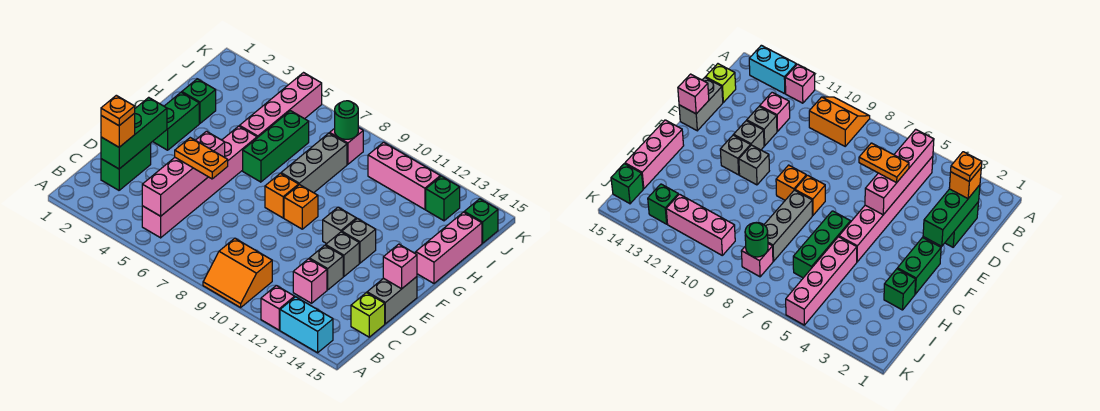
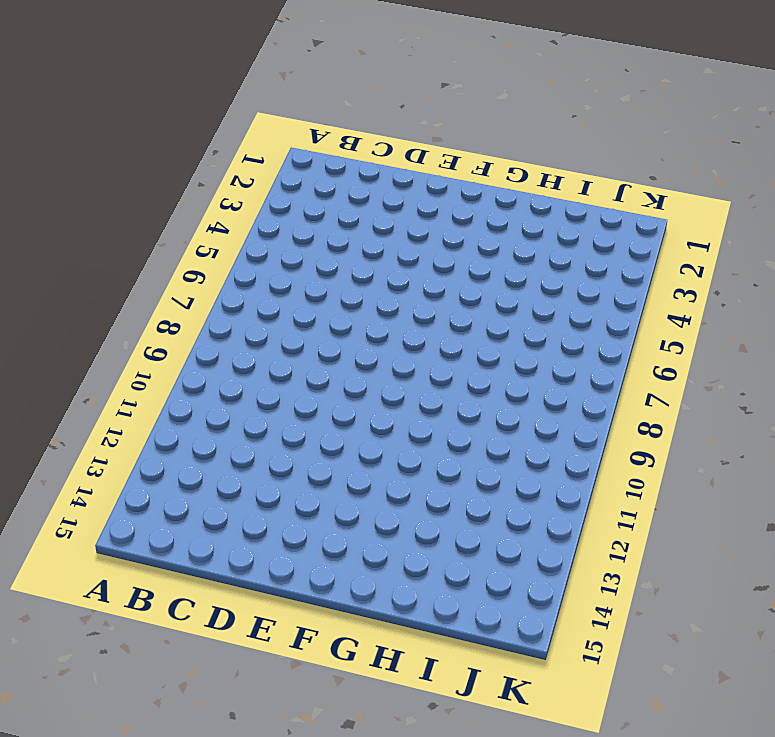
none -> orange 2x2 slope [203,238,272,307]
none -> pink 1x1 brick [261,286,295,330]
none -> cyan 1x2 brick [280,297,333,353]
none -> pink 1x6 brick [142,126,257,238]

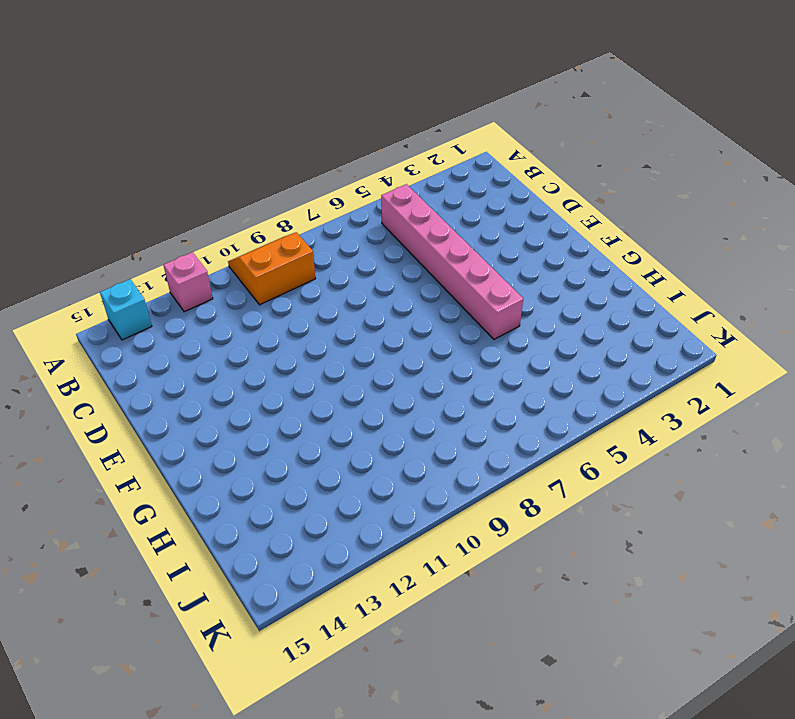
cyan 1x1 brick [100,279,152,340] -> cyan 1x2 brick [280,297,333,353]
none -> green 1x2 brick [101,143,151,190]
none -> pink 1x1 brick [293,259,327,303]
none -> lime 1x1 brick [351,293,385,337]
none -> grey 1x1 brick [309,245,343,290]

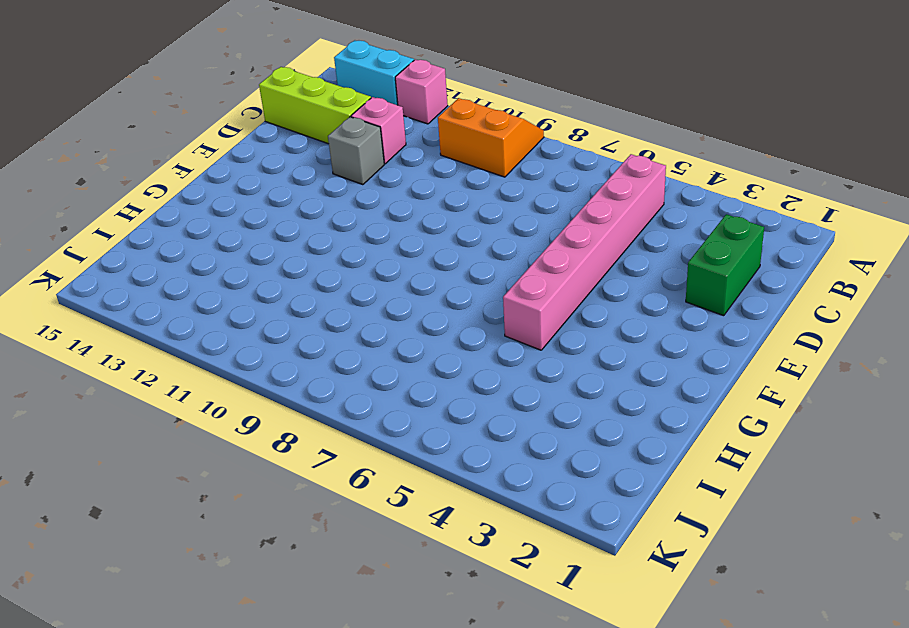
lime 1x3 brick [259,67,371,144] -> lime 1x1 brick [351,293,385,337]
none -> grey 1x2 brick [367,277,417,324]
none -> grey 1x1 brick [326,232,359,276]
none -> green 1x2 brick [153,92,199,150]
none -> orange 1x1 brick [265,173,299,218]

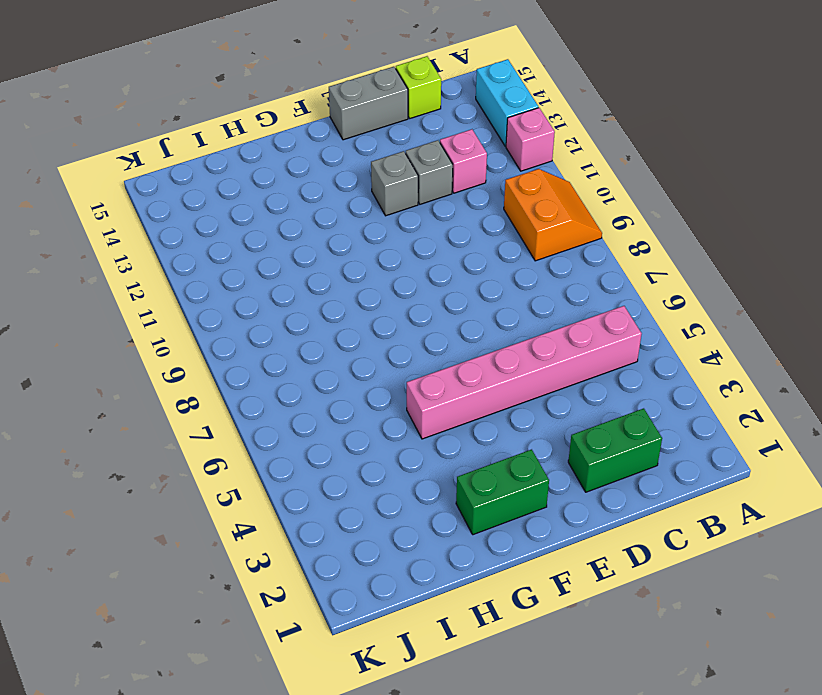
none -> orange 1x1 brick [265,173,299,218]
none -> orange 1x1 brick [284,185,318,229]
none -> grey 1x1 brick [323,207,356,244]
none -> grey 1x1 brick [342,218,376,263]

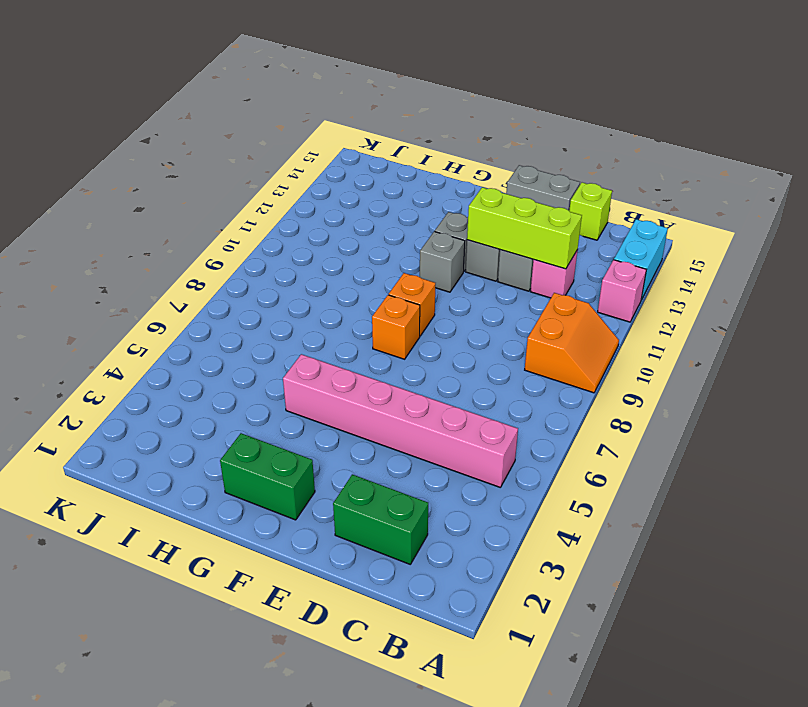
lime 1x3 brick [467,187,582,269] -> none
none -> green 1x3 brick [243,111,309,182]
none -> grey 1x3 brick [281,133,347,193]
none -> pink 1x3 brick [416,212,482,283]
none -> green 1x1 brick [182,79,216,123]

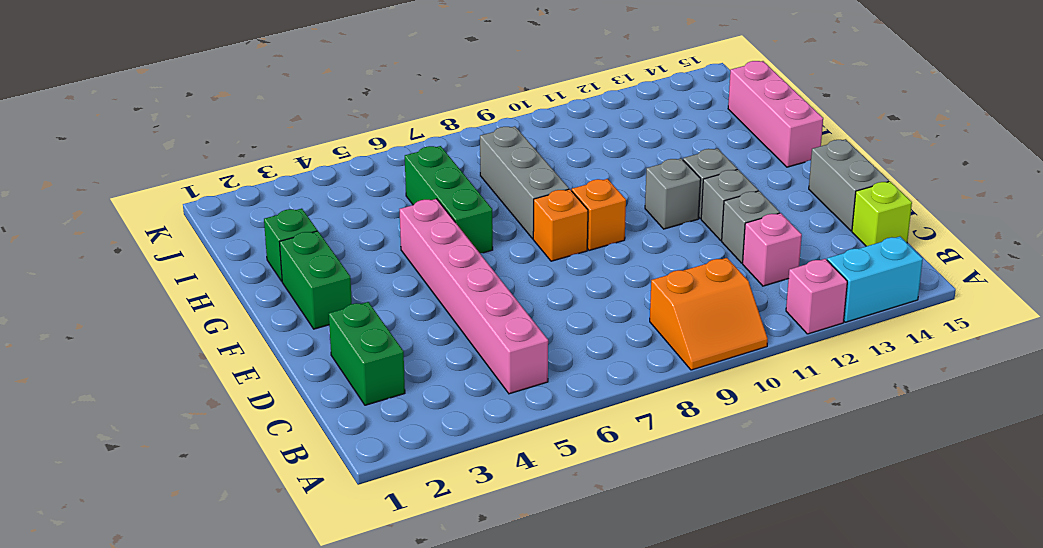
none -> pink 1x4 brick [240,73,322,138]
none -> pink 1x1 brick [330,128,363,164]
none -> pink 1x3 brick [368,142,440,209]
none -> green 1x1 brick [426,176,460,221]

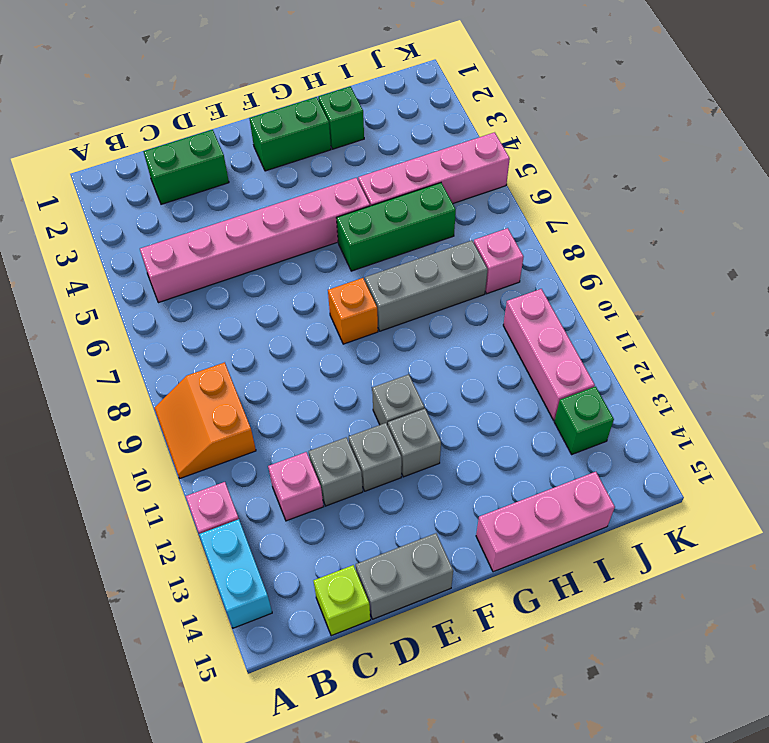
none -> orange 1x1 brick [284,185,318,229]
none -> green 1x1 brick [464,199,498,243]
none -> pink 1x4 brick [142,131,225,216]
none -> green 1x3 brick [101,97,167,169]

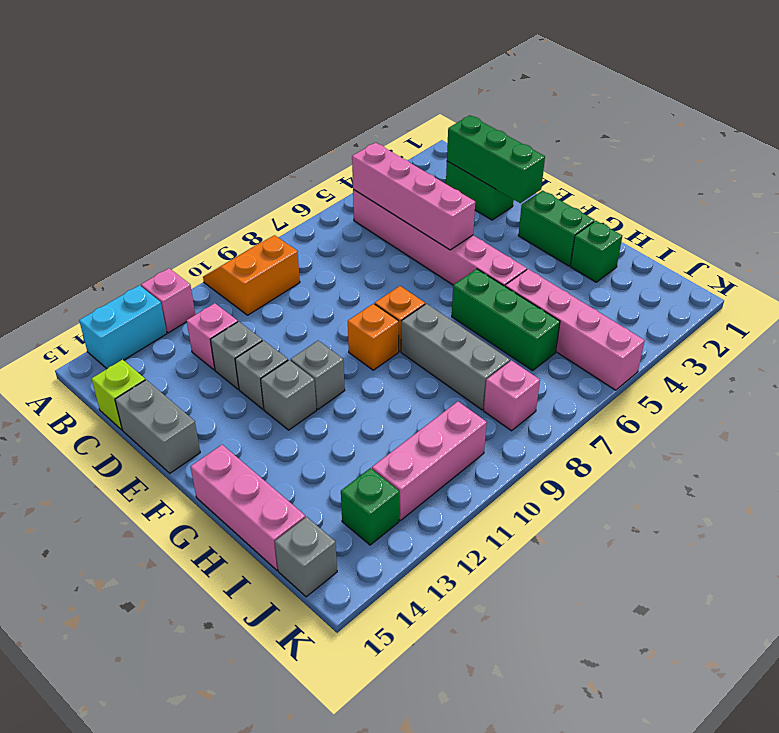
grey 1x1 brick [275,517,337,597] -> green 1x1 brick [464,199,498,243]
none -> pink 1x1 brick [383,244,417,289]
none -> green 1x1 round brick [335,101,358,139]
none -> orange 1x1 brick [101,113,135,147]
none -> orange 1x2 plate [175,138,228,179]

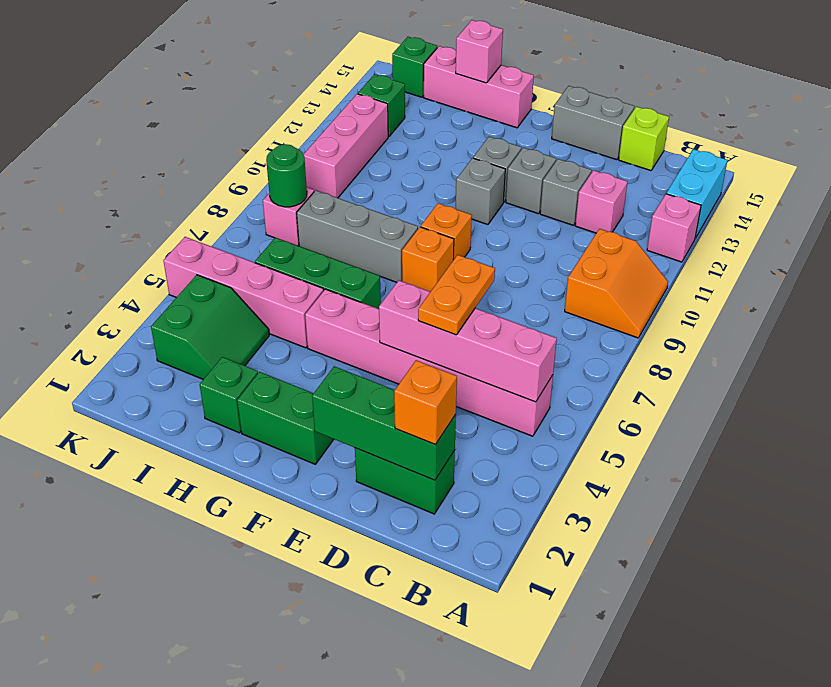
pink 1x1 brick [456,20,503,83] -> pink 1x1 brick moved to [383,244,417,289]
green 2x2 slope [151,275,269,379] -> none
none -> orange 1x1 plate [101,95,135,126]

